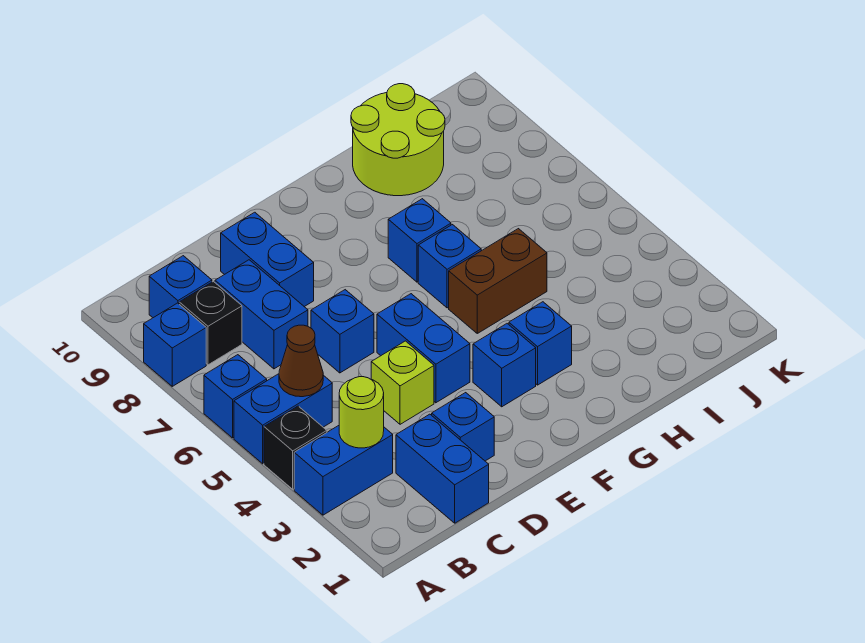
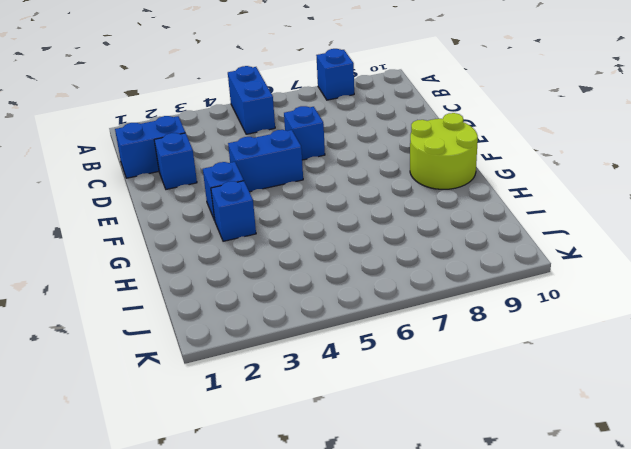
lime 2x2 round brick [410,113,478,189] -> lime 2x2 round brick moved to [351,84,445,196]
none -> blue 1x2 brick [294,426,393,515]
none -> black 1x1 brick [264,406,327,489]
none -> blue 1x1 brick [204,355,267,438]

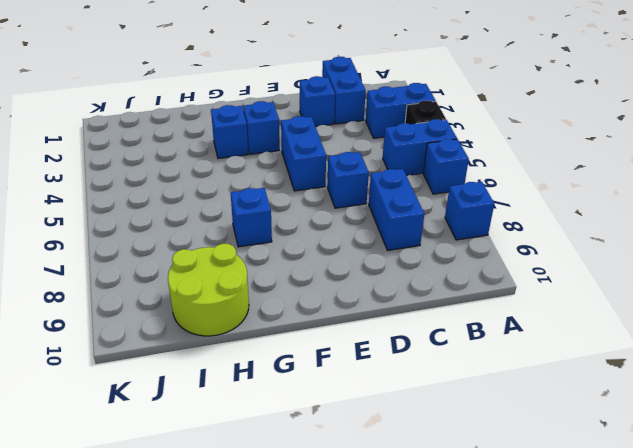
none -> black 1x1 brick [179,281,242,365]
none -> blue 1x1 brick [149,256,212,318]
none -> lime 1x1 brick [371,341,434,424]

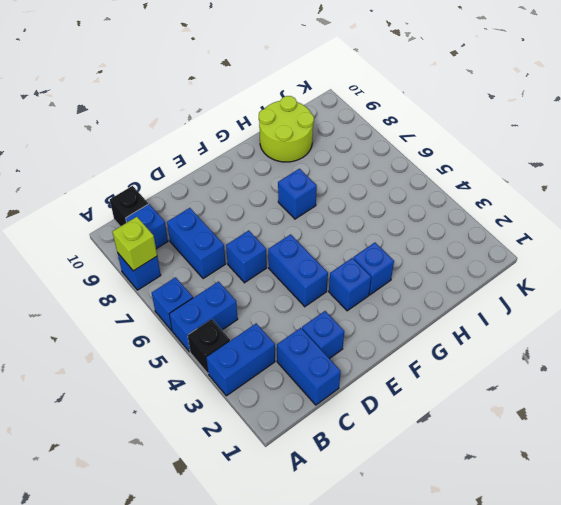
lime 1x1 brick [112,217,157,271] -> lime 1x1 brick moved to [371,341,434,424]
black 1x1 brick [110,186,148,226] -> black 1x1 brick moved to [179,281,242,365]
none -> blue 1x2 brick [221,212,314,307]
none -> brown 1x2 brick [449,229,547,333]
none -> blue 1x1 brick [418,225,481,308]

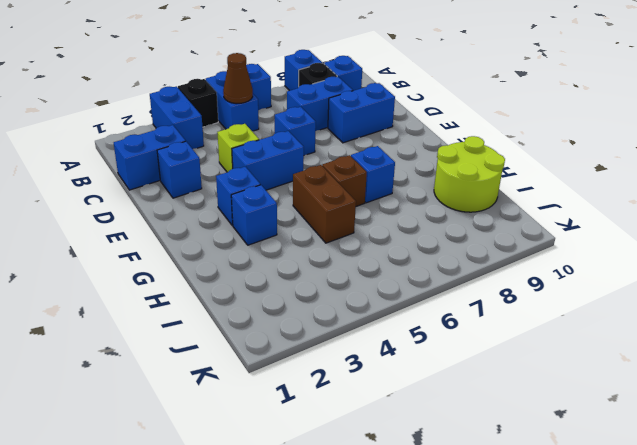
brown 1x1 brick [322,155,367,206] -> blue 1x1 brick [418,225,481,308]
none -> lime 1x1 round brick [339,377,384,448]

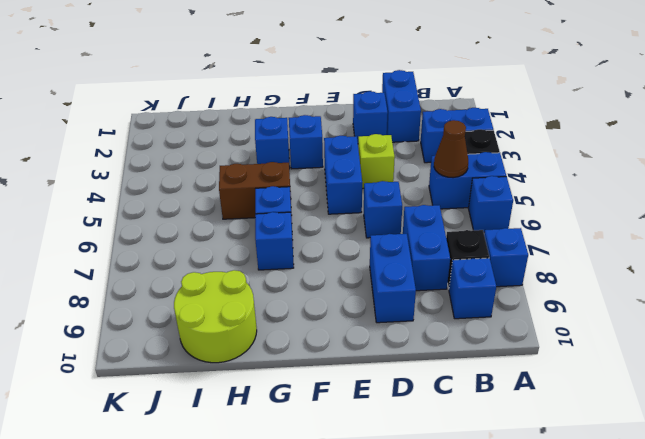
none -> lime 1x1 round brick [339,377,384,448]

